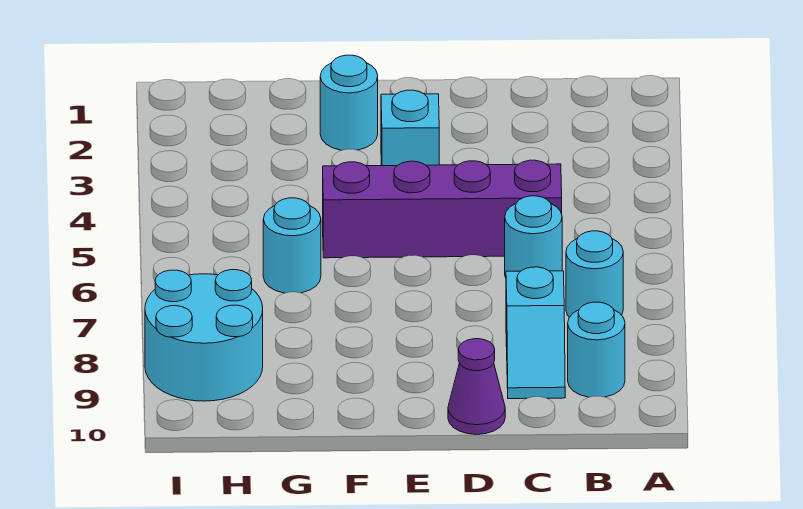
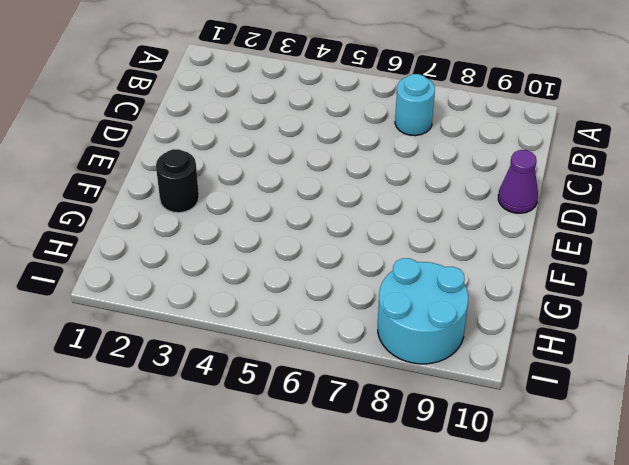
black 1x1 round brick [156,149,199,213] -> cyan 1x1 round brick [320,55,378,150]
none -> cyan 1x1 round brick [568,302,625,397]
none -> purple 1x4 brick [323,160,562,258]

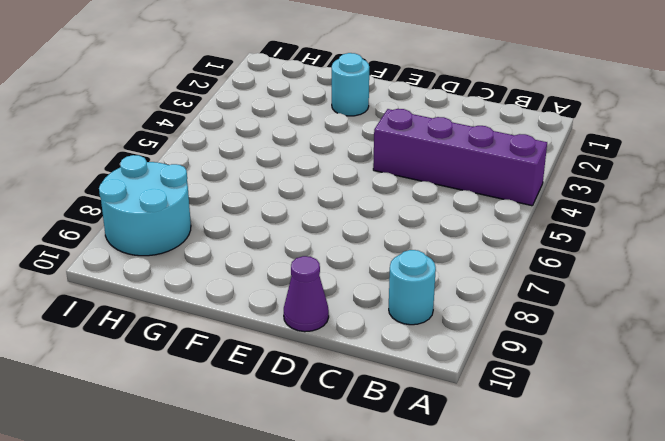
purple 1x4 brick [373,109,547,206] -> purple 1x4 brick moved to [323,160,562,258]
none -> cyan 1x1 round brick [566,231,623,317]
none -> cyan 1x1 round brick [505,196,562,278]

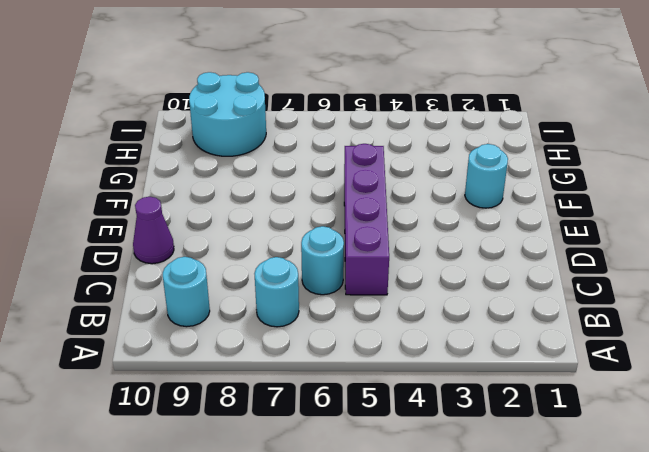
none -> cyan 1x2 slope [506,267,565,399]
none -> cyan 1x1 brick [381,90,439,166]

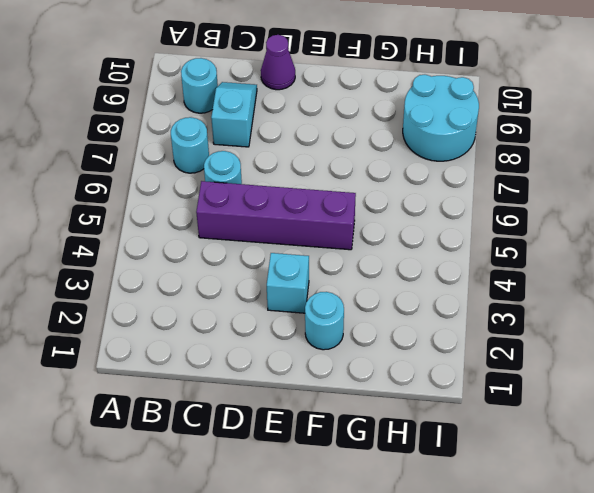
none -> cyan 1x1 round brick [263,198,321,293]

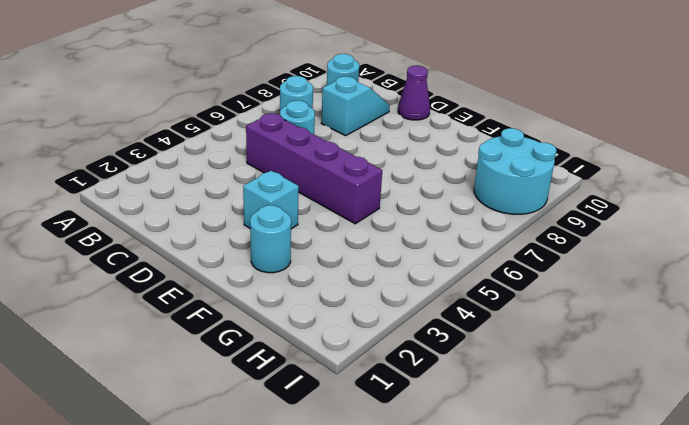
none -> cyan 1x1 round brick [263,198,321,293]

